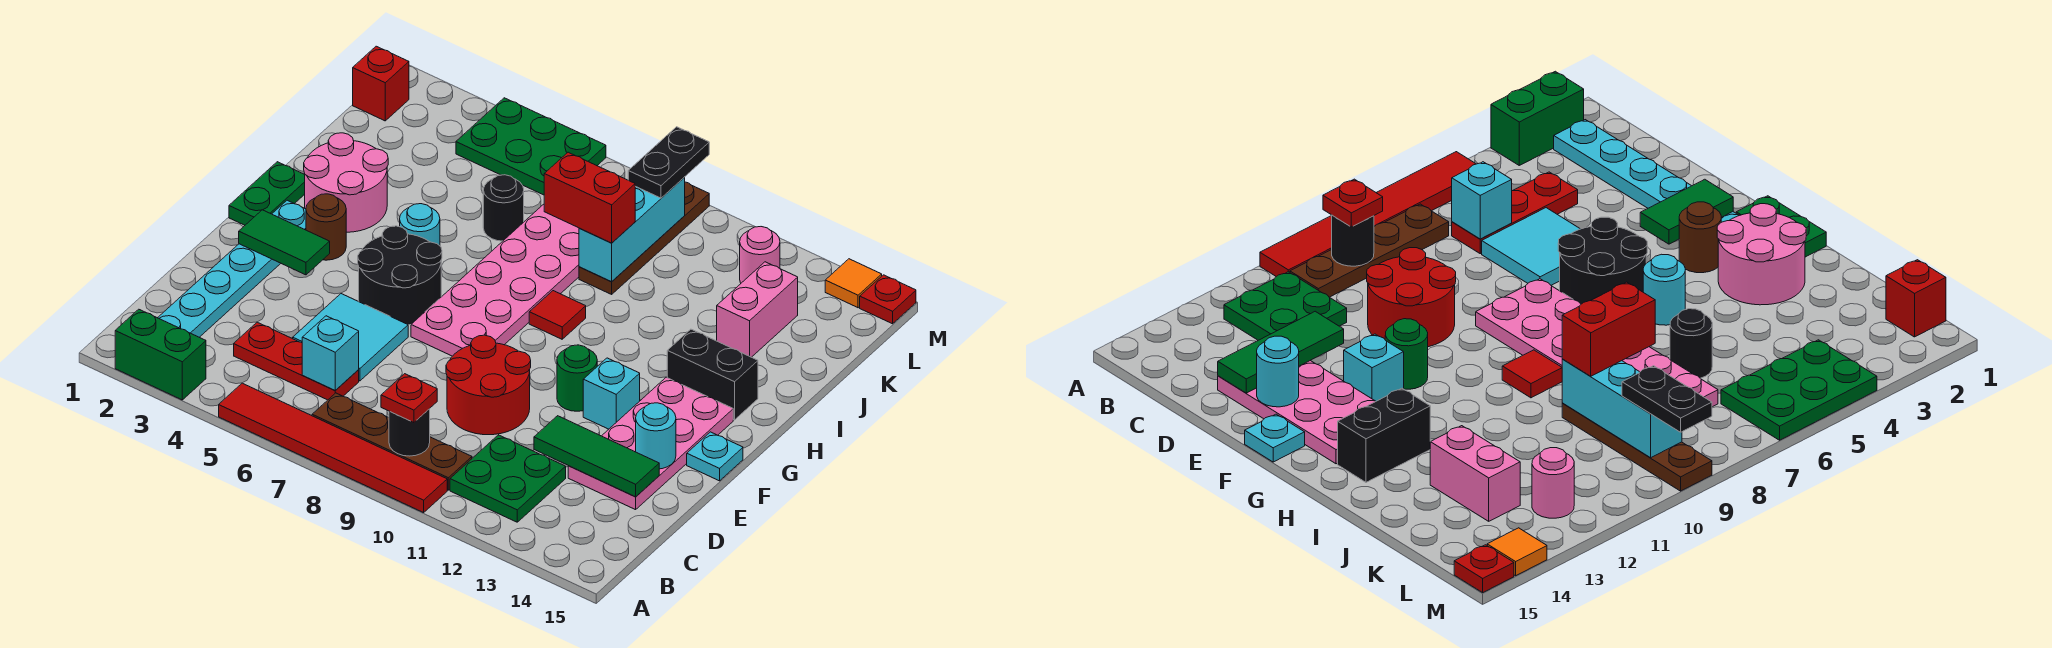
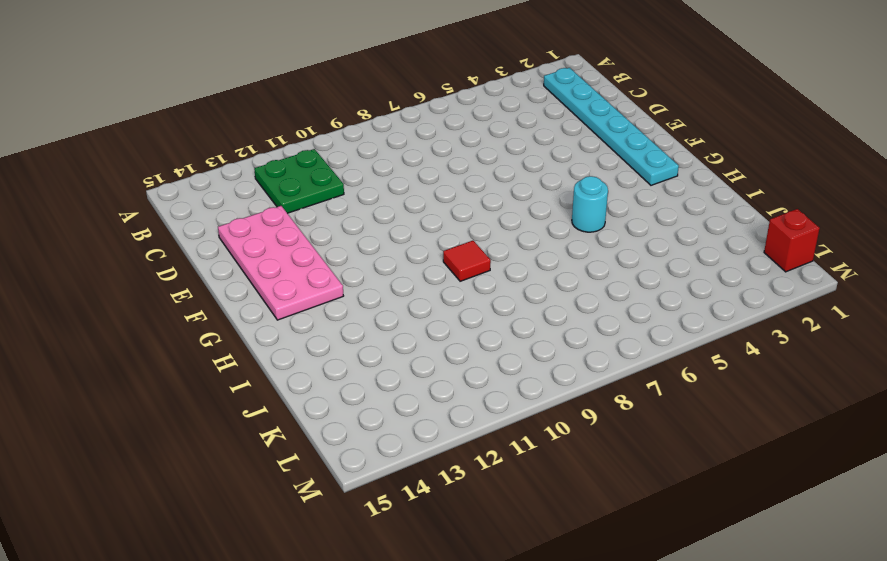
none -> green 1x2 brick [115,309,206,400]
none -> red 1x6 tile [219,383,447,513]
none -> brown 1x4 plate [312,393,472,490]
none -> red 1x3 plate [234,322,359,400]

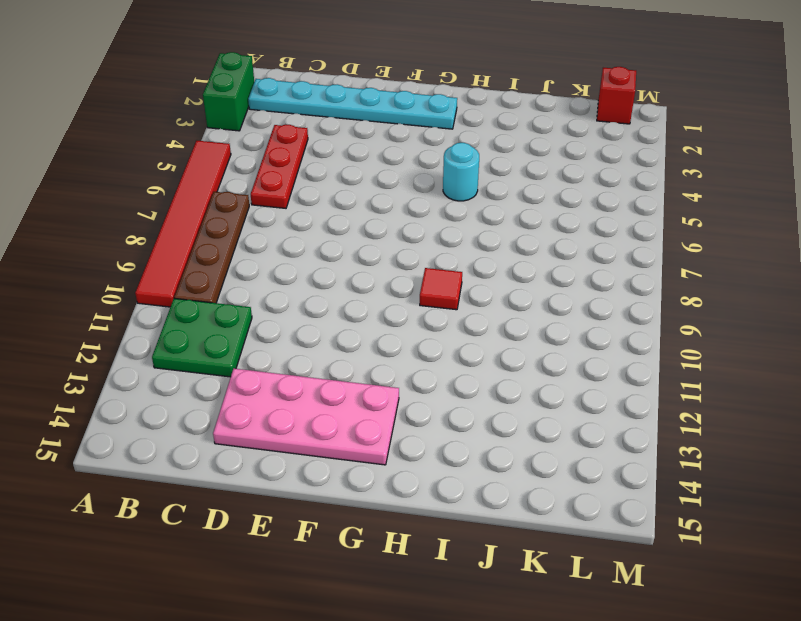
none -> cyan 2x2 tile [293,294,408,381]
none -> red 2x2 round brick [446,335,531,435]
none -> black 2x2 round brick [358,226,442,325]
none -> pink 2x6 plate [411,204,579,356]

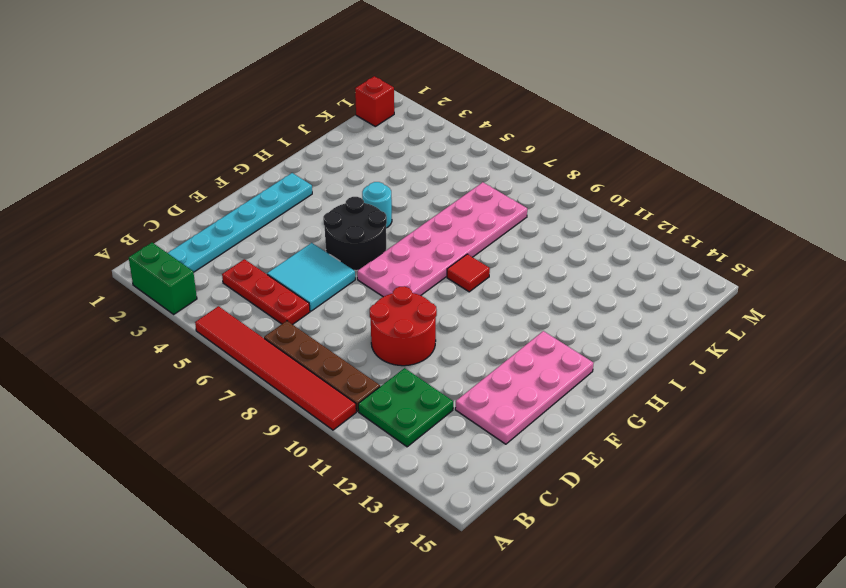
none -> green 1x1 round brick [557,345,597,411]
none -> cyan 1x1 brick [583,358,640,429]
none -> cyan 1x1 plate [687,432,743,481]
none -> green 1x2 plate [229,162,305,225]

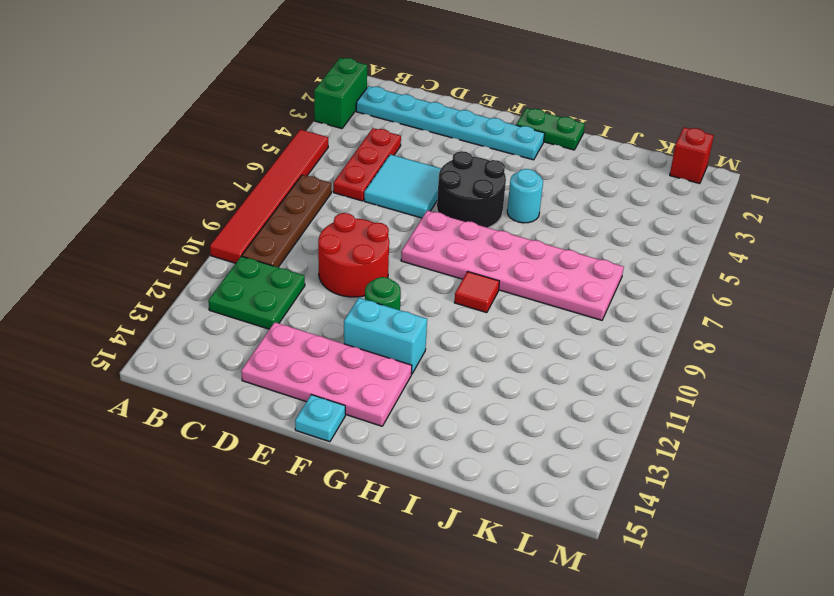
cyan 1x2 brick [344,298,427,374] -> cyan 1x1 brick [583,358,640,429]
none -> brown 1x1 round brick [306,194,346,260]
none -> pink 2x2 round brick [304,133,388,232]
none -> black 1x2 brick [667,329,758,420]
none -> black 1x1 round brick [483,175,524,241]

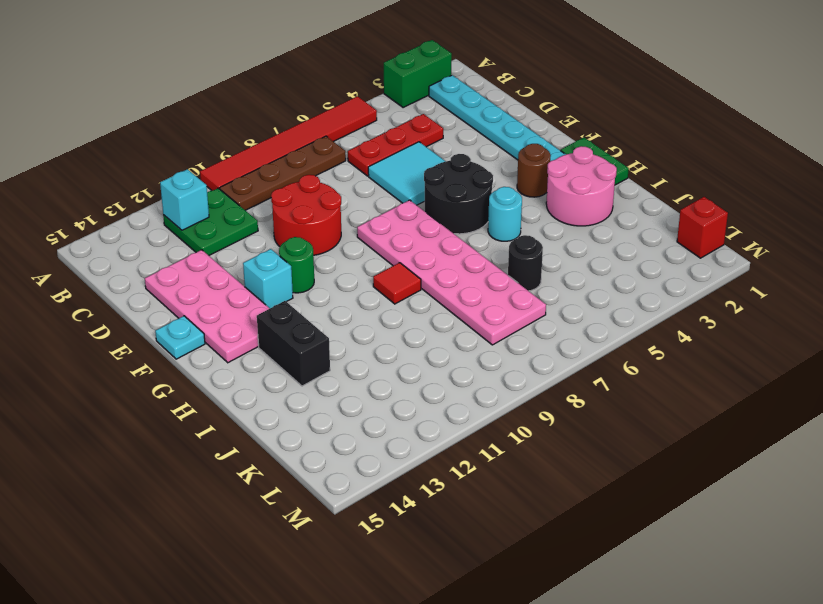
cyan 1x1 brick [160,169,209,230] -> cyan 1x1 brick moved to [302,316,359,390]
black 1x2 brick [257,301,330,386] -> black 1x2 brick turned to [667,329,758,420]
none -> brown 1x4 plate [579,182,709,294]
none -> pink 1x2 brick [717,262,798,357]
none -> green 2x3 plate [456,98,606,195]
none -> pink 1x1 round brick [740,227,780,283]

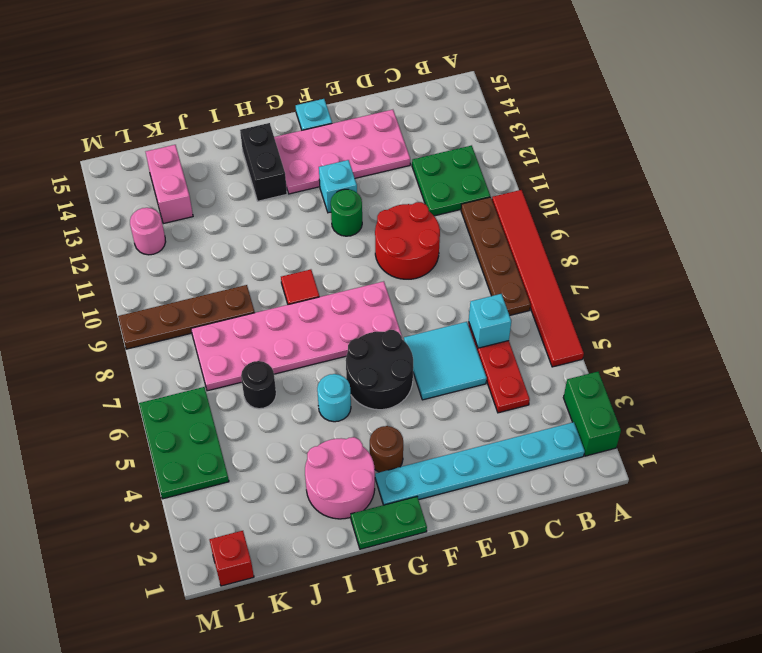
pink 1x2 brick [146,145,193,224] -> pink 1x2 brick turned to [717,262,798,357]
none -> orange 1x1 tile [825,259,882,308]
none -> red 1x1 plate [860,275,916,324]
none -> black 1x1 round brick [389,409,430,456]
none -> green 1x3 tile [534,416,659,497]

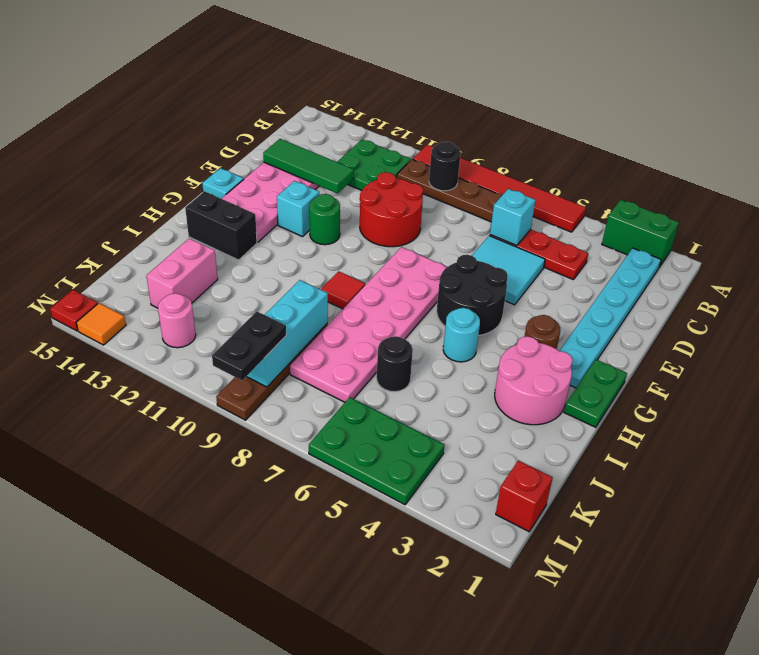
none -> cyan 1x1 round brick [636,403,676,469]
none -> green 1x2 tile [239,210,330,275]
none -> red 1x1 plate [381,374,437,423]
none -> red 1x2 brick [544,152,635,243]

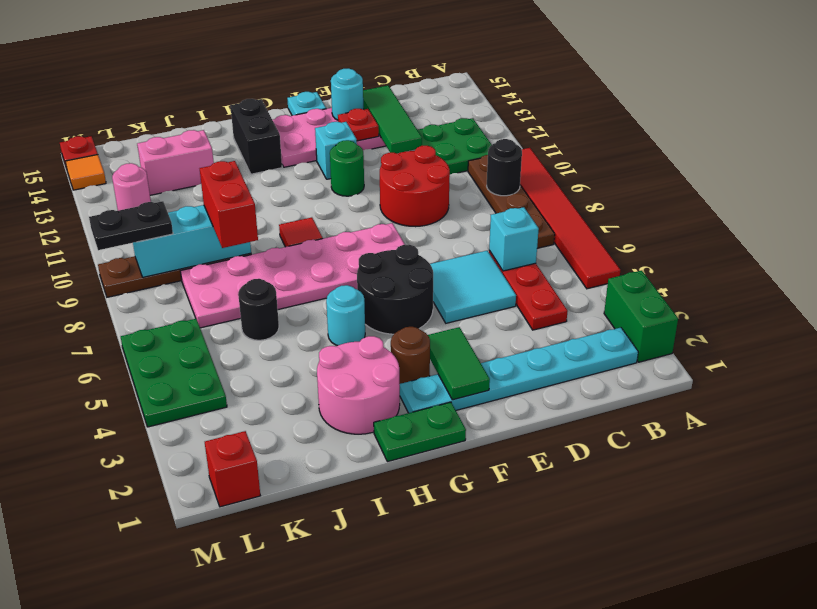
red 1x1 plate [338,109,379,141] -> red 1x1 plate moved to [381,374,437,423]

